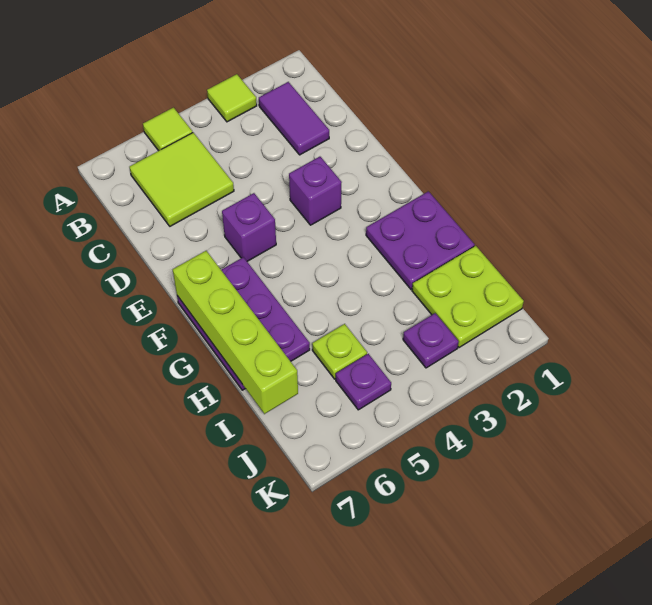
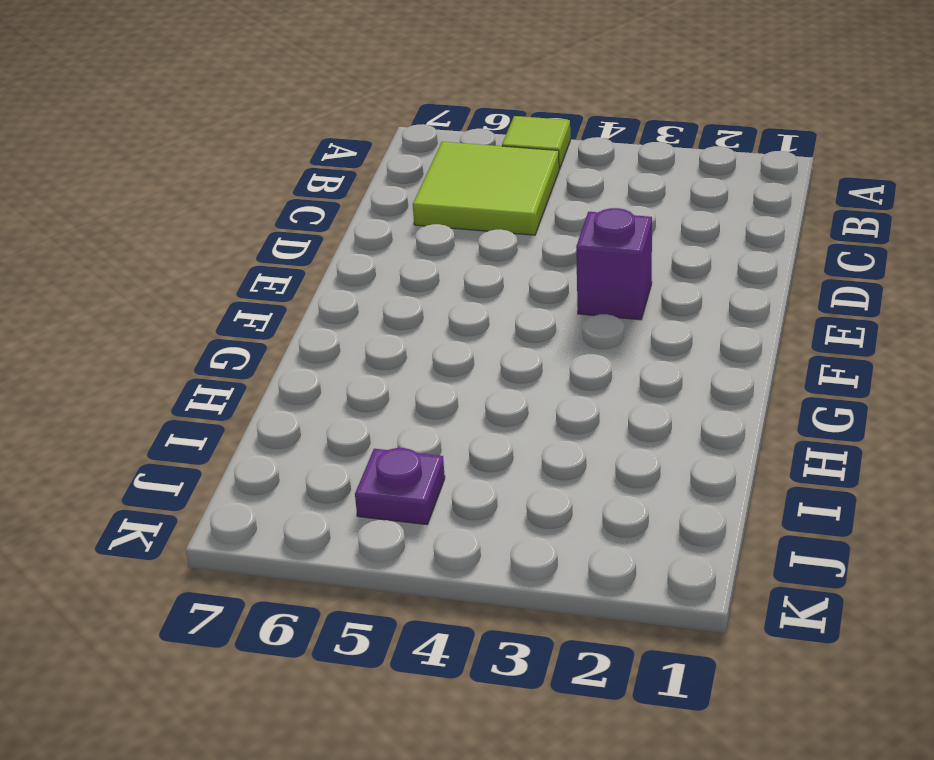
none -> lime 1x1 tile [207,74,257,122]
none -> purple 1x2 tile [259,82,329,155]
none -> purple 1x1 brick [222,193,276,261]

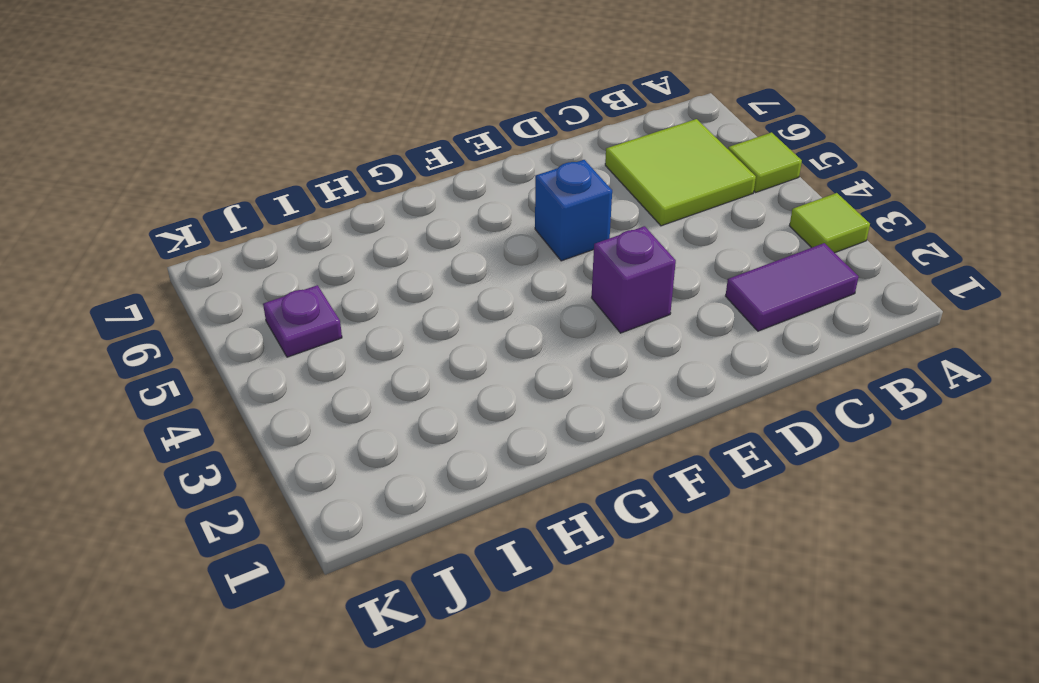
blue 1x1 brick [535,160,612,261] -> purple 1x1 brick [222,193,276,261]
none -> purple 2x3 plate [177,257,310,390]
none -> purple 2x2 plate [366,191,474,289]
none -> lime 2x2 plate [412,246,524,348]

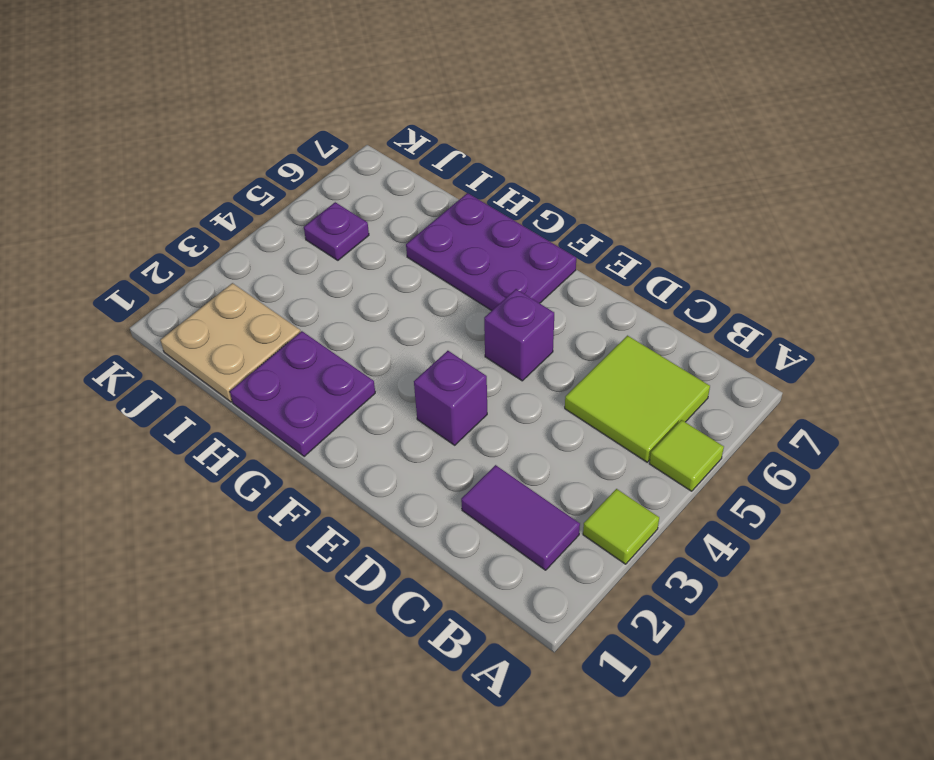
tan 2x2 plate [160,283,301,402] -> lime 2x2 plate [412,246,524,348]
none -> lime 1x1 plate [312,324,367,379]
none -> purple 1x1 plate [403,313,459,368]
none -> lime 1x4 brick [173,251,298,414]

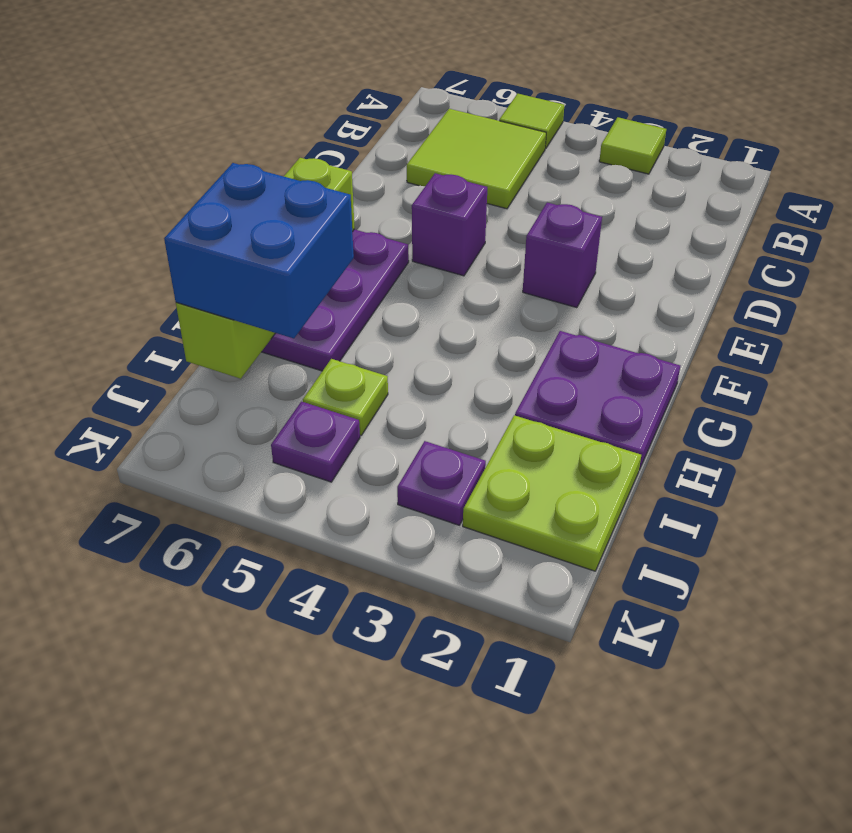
blue 2x2 brick [164,163,354,338] -> none
none -> purple 1x2 tile [259,82,329,155]

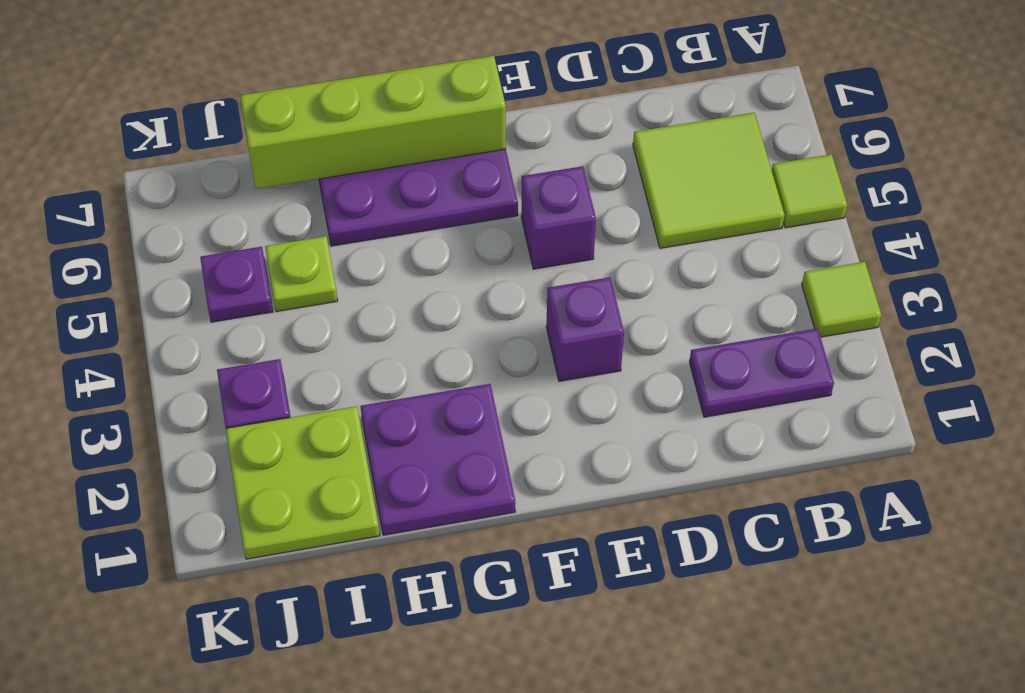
purple 1x2 plate [690,328,834,417] -> purple 1x2 tile [259,82,329,155]

